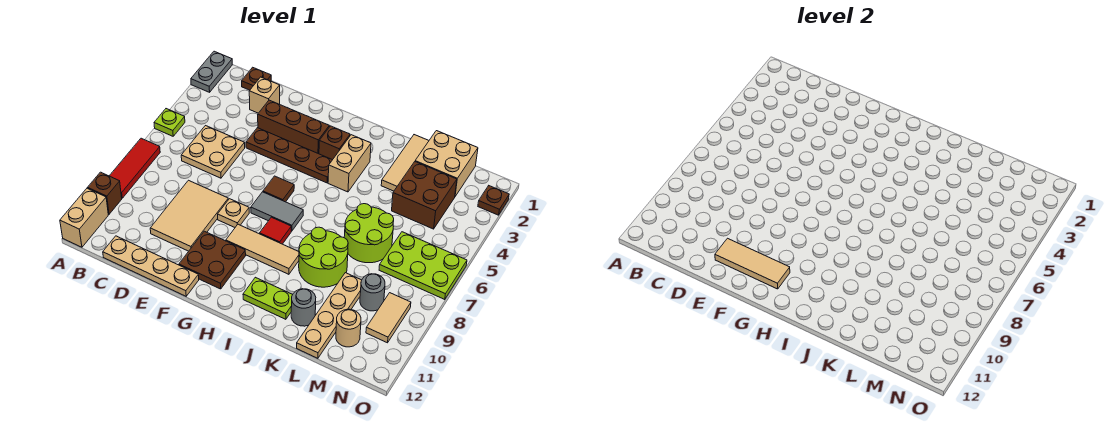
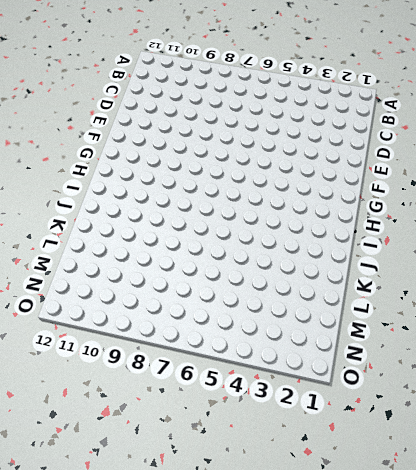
none -> grey 1x2 plate [191,51,232,92]
none -> lime 1x1 plate [154,109,185,136]
none -> red 1x3 tile [110,138,160,198]
none -> brown 1x1 brick [88,172,122,214]

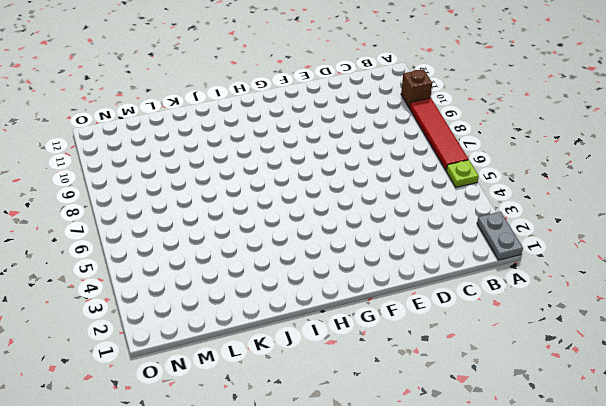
red 1x4 tile [410,98,469,171] -> red 1x3 tile [110,138,160,198]
none -> tan 1x2 brick [60,188,108,247]
none -> brown 1x1 plate [242,67,271,90]
none -> tan 2x2 plate [181,126,245,178]
none -> tan 1x4 plate [103,236,199,296]

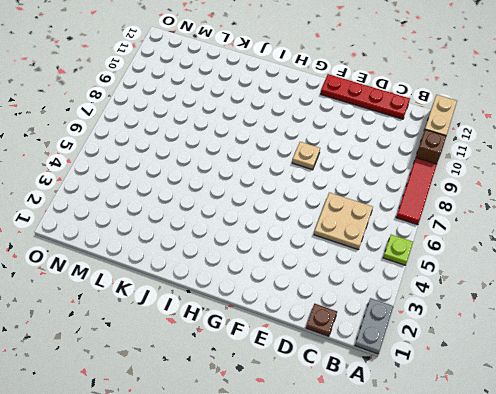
red 1x4 plate [321,74,410,119] -> tan 1x4 plate [103,236,199,296]
none -> tan 1x1 brick [249,77,280,113]
none -> tan 2x3 tile [150,180,228,251]
none -> brown 1x3 brick [258,100,329,154]
none -> brown 1x4 plate [246,128,332,183]

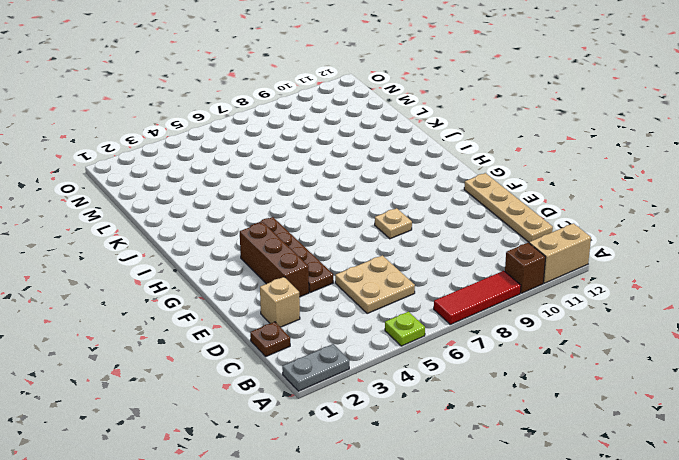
none -> tan 2x3 tile [150,180,228,251]
none -> brown 2x2 plate [179,231,246,289]
none -> brown 1x1 tile [263,176,294,202]
none -> grey 1x2 tile [251,192,303,231]

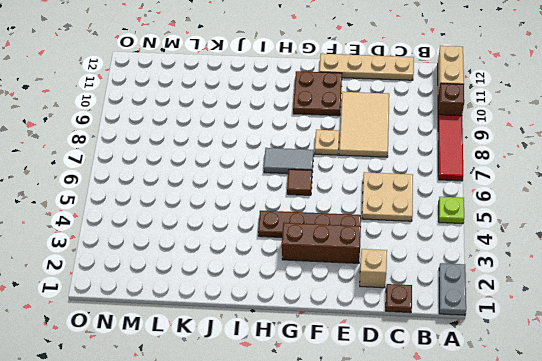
none -> tan 1x3 tile [226,224,299,274]
none -> brown 1x1 brick [319,126,350,160]
none -> red 1x1 tile [260,217,291,244]
none -> tan 1x2 brick [328,135,371,192]

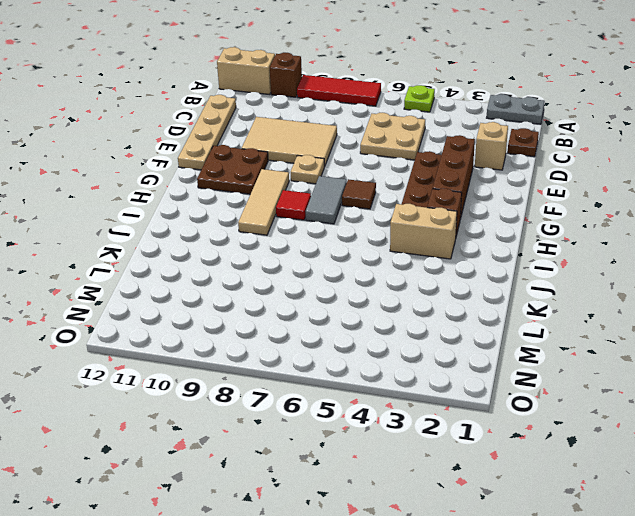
none -> lime 1x2 plate [243,277,293,319]
none -> lime 2x2 round brick [299,227,348,287]
none -> tan 1x3 tile [381,135,429,191]
none -> lime 2x2 round brick [344,204,394,263]

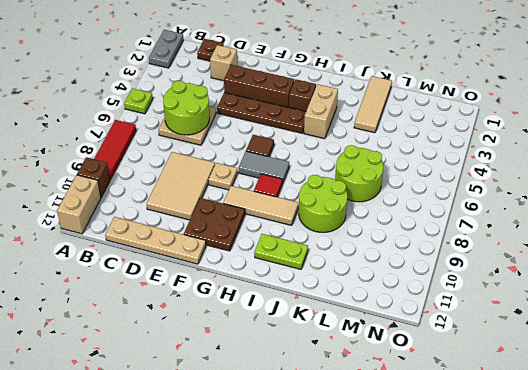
lime 2x2 round brick [163,81,210,135] -> none
none -> grey 1x1 round brick [291,289,316,326]
none -> tan 2x2 brick [415,131,478,196]
none -> brown 2x2 brick [392,162,457,229]
none -> tan 1x4 plate [297,273,362,358]

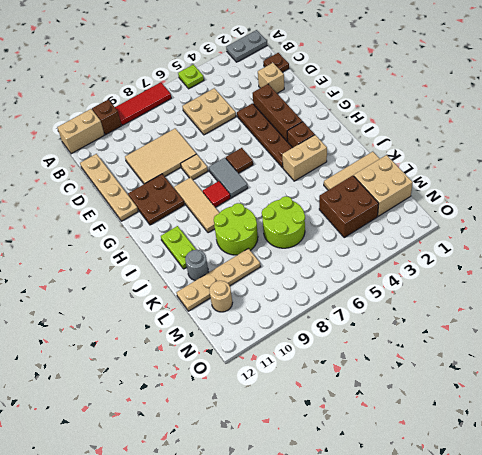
none -> lime 2x3 plate [379,232,467,300]
none -> grey 1x1 round brick [360,274,385,311]
none -> tan 1x2 tile [366,293,411,343]
none -> brown 1x1 plate [478,186,509,215]

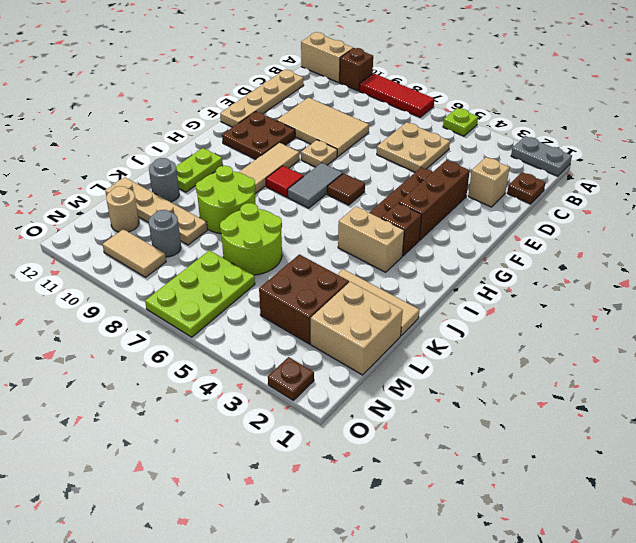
none -> tan 1x3 tile [715,238,790,289]

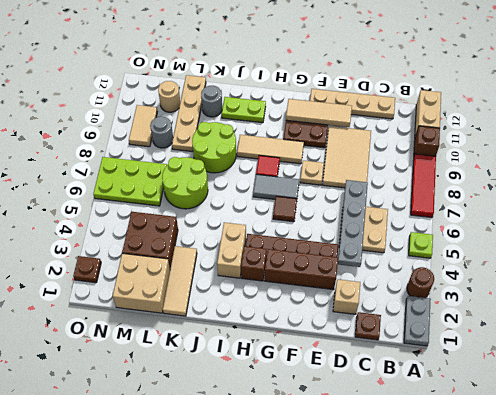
brown 1x1 round brick [407,267,434,298] -> none
grey 1x4 plate [338,180,368,267] -> none

